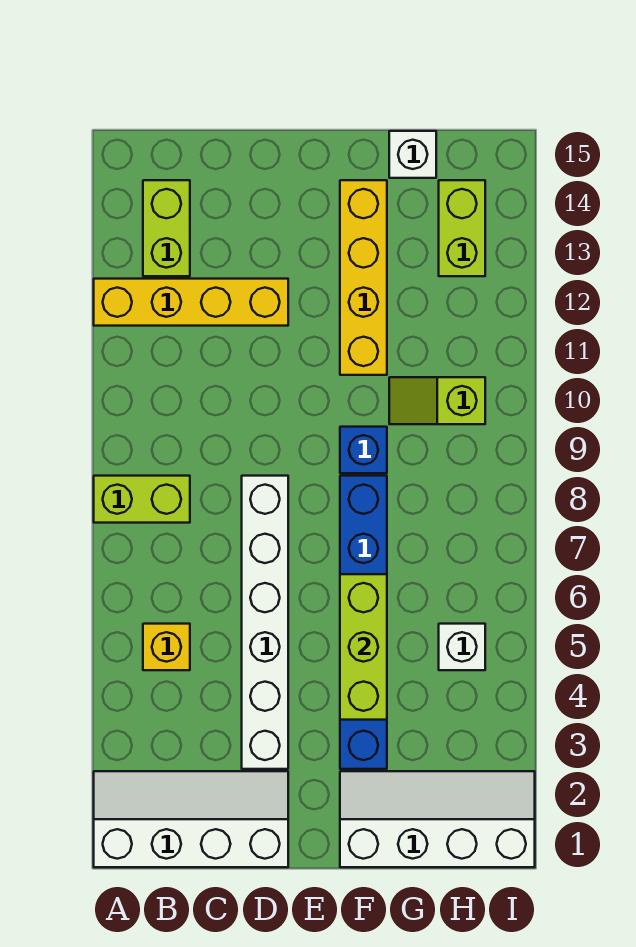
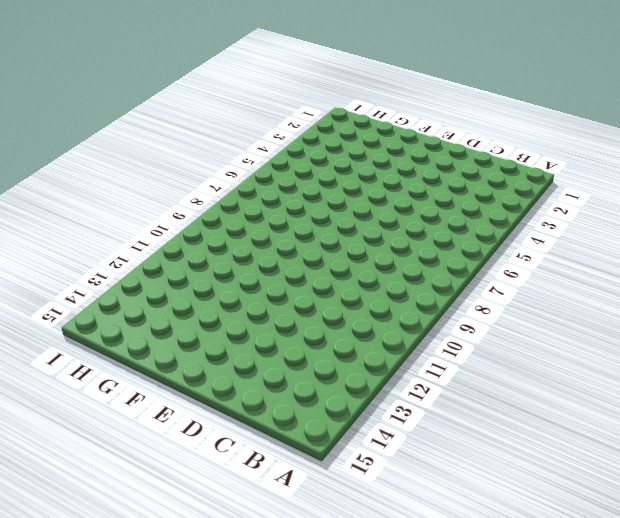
none -> white 2x4 slope [94,771,288,867]
none -> lime 1x2 brick [94,476,190,523]
none -> yellow 1x4 brick [94,279,288,326]

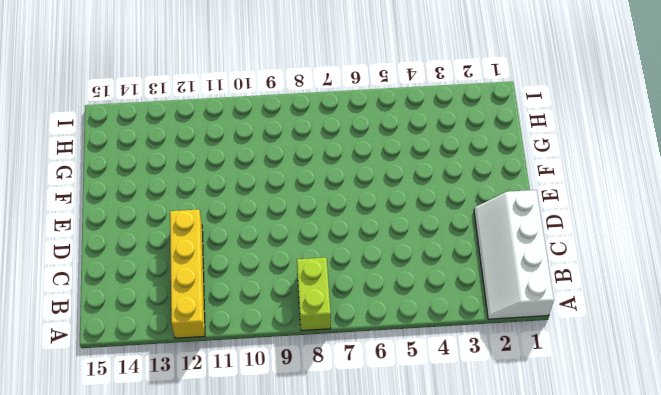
none -> yellow 1x1 brick [143,624,190,670]
none -> lime 1x2 brick [143,180,190,276]
none -> white 1x6 brick [242,476,288,769]

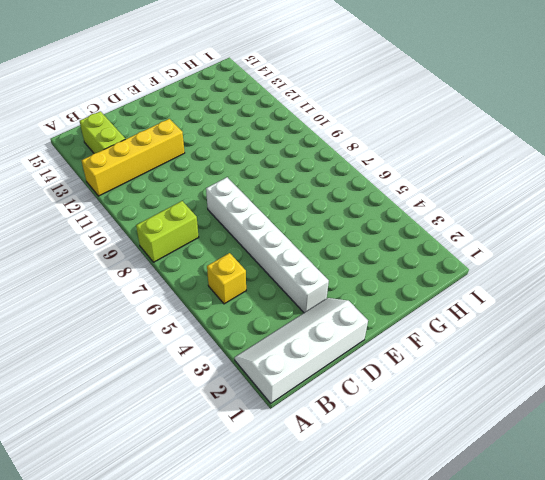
none -> white 2x4 slope [340,771,535,867]
none -> blue 1x6 brick [340,476,387,769]
none -> blue 1x1 brick [340,427,387,473]

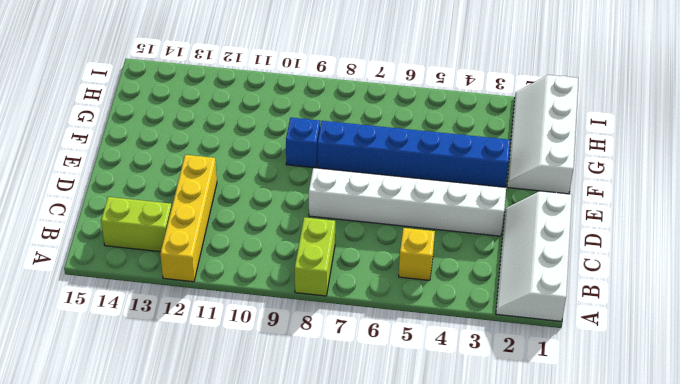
none -> yellow 1x4 brick [340,180,387,375]
none -> lime 1x2 slope [389,377,485,424]
none -> white 1x1 brick [389,131,436,178]

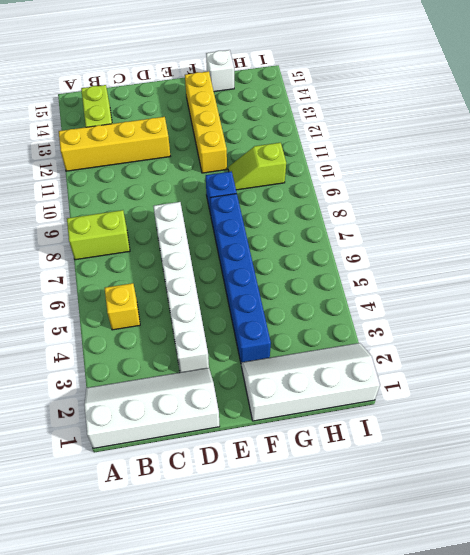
none -> white 1x1 brick [439,624,485,670]
none -> lime 1x2 brick [439,180,485,276]
none -> lime 1x3 brick [340,574,387,720]

